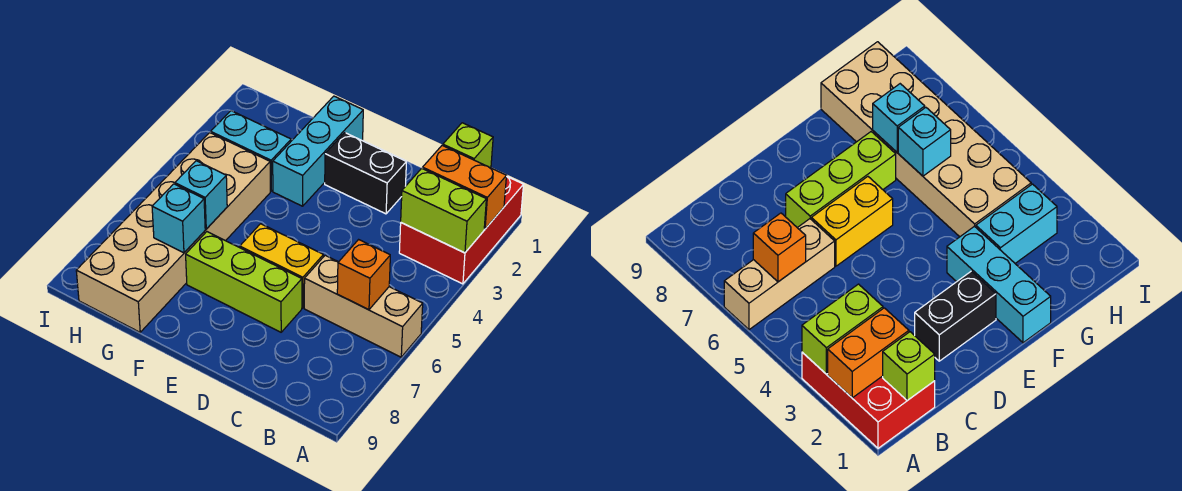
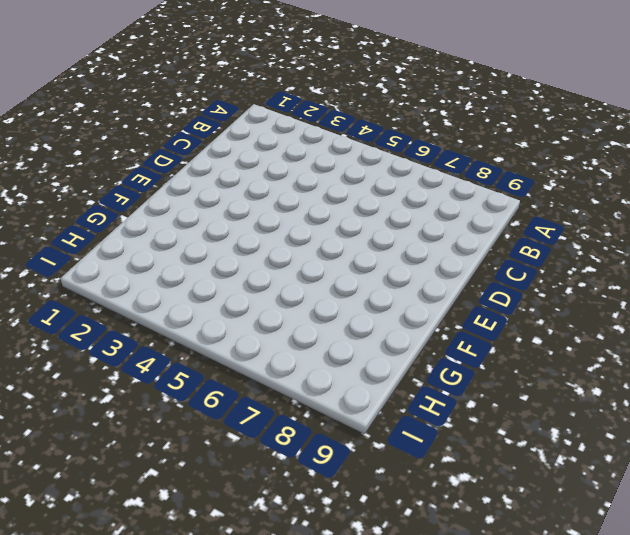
none -> red 2x3 brick [399,177,524,284]
none -> tan 1x3 brick [304,255,423,357]
none -> black 1x2 brick [325,133,406,214]

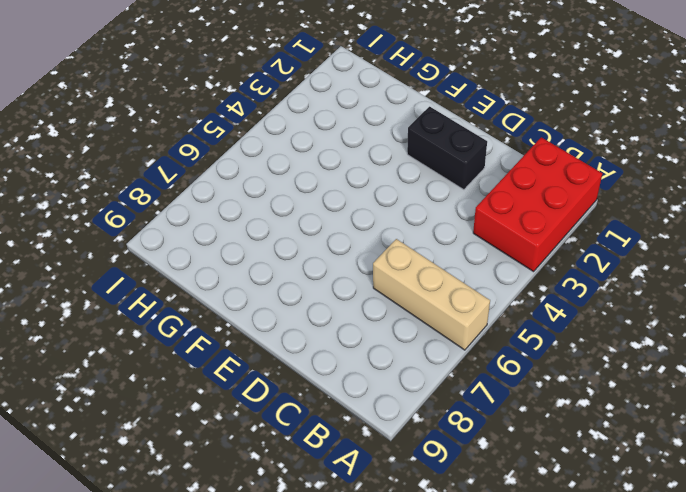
none -> yellow 1x2 brick [240,224,323,308]
none -> lime 1x3 brick [186,232,302,332]
none -> cyan 1x3 brick [273,96,363,206]

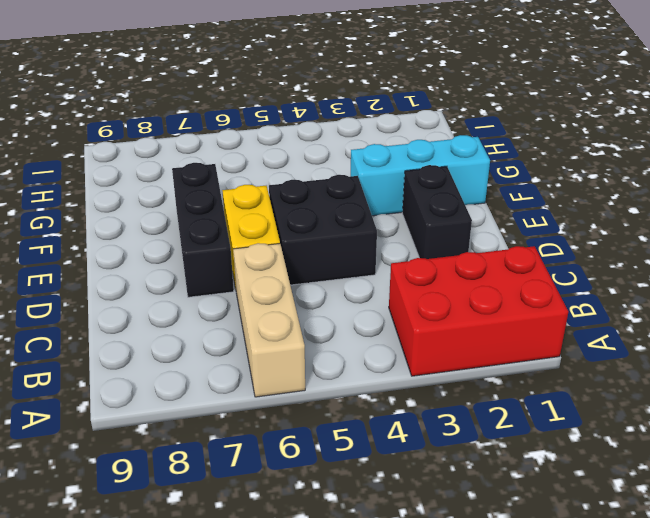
black 2x2 brick [269,175,377,285] -> none
black 1x3 brick [172,163,234,297] -> lime 1x3 brick [186,232,302,332]
none -> cyan 1x2 brick [211,111,291,191]
none -> tan 2x6 brick [76,133,270,332]
none -> orange 1x2 brick [423,146,507,229]

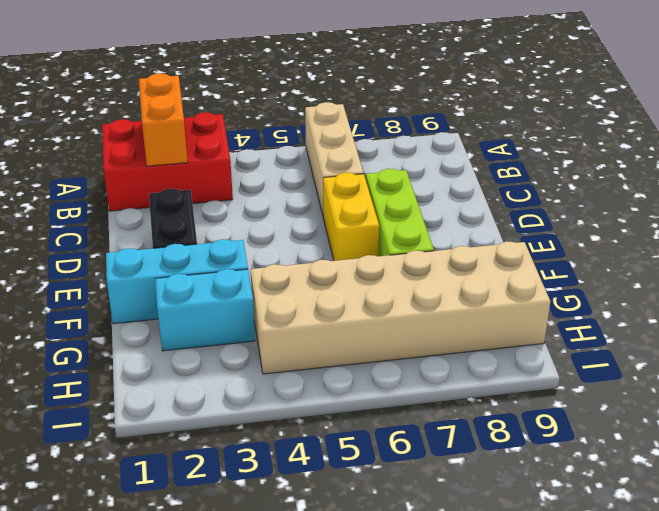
cyan 1x2 brick [155,269,255,351] -> cyan 1x2 brick turned to [211,111,291,191]
none -> lime 1x2 brick [401,168,486,253]
none -> lime 1x1 brick [443,123,493,168]
none -> orange 1x1 brick [337,240,390,310]

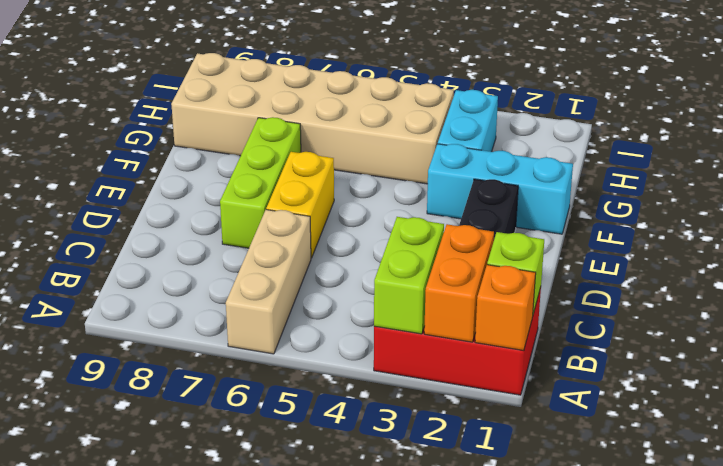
orange 1x1 brick [475,265,536,351] -> orange 1x1 brick moved to [337,240,390,310]
none -> cyan 1x1 brick [175,161,227,229]
none -> cyan 1x1 brick [152,184,205,253]

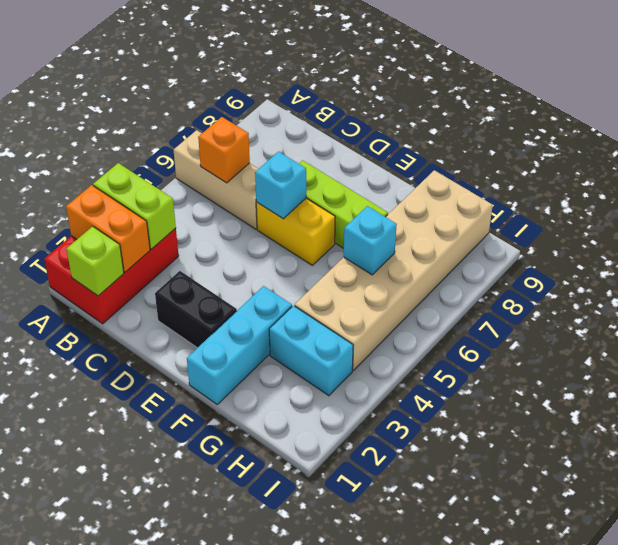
cyan 1x1 brick [255,152,306,219] -> cyan 1x1 brick moved to [152,184,205,253]

